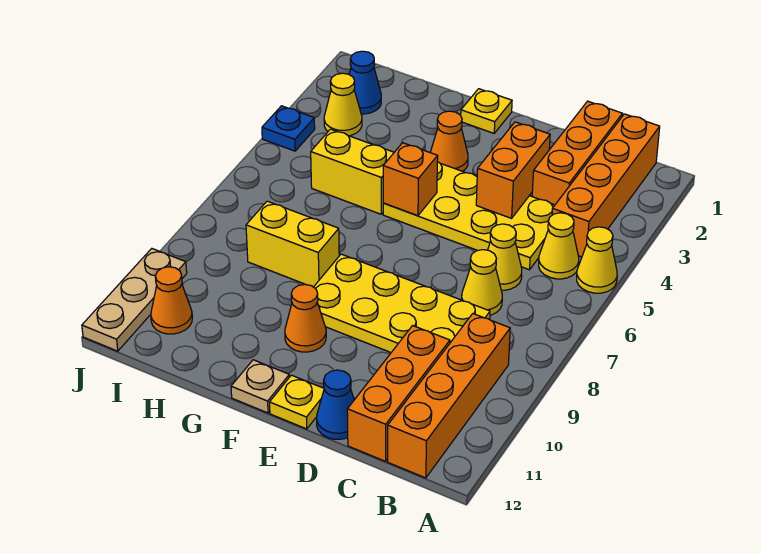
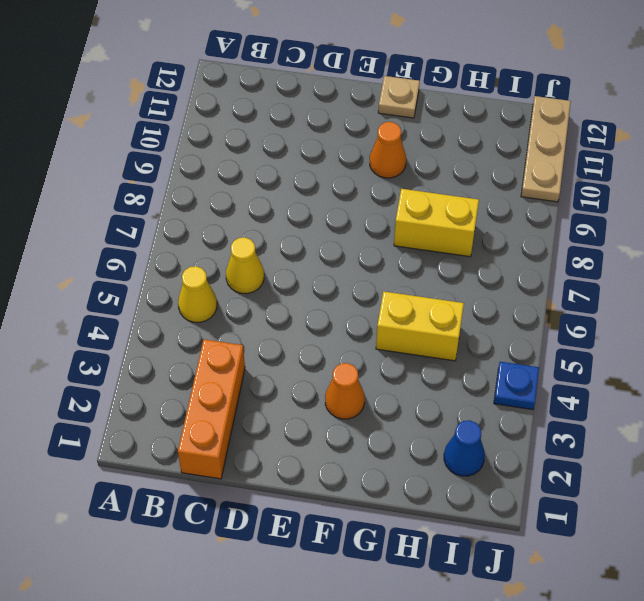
none -> yellow 1x1 cone [577,227,617,293]
none -> orange 1x4 brick [552,114,660,257]
none -> orange 1x4 brick [388,314,510,478]

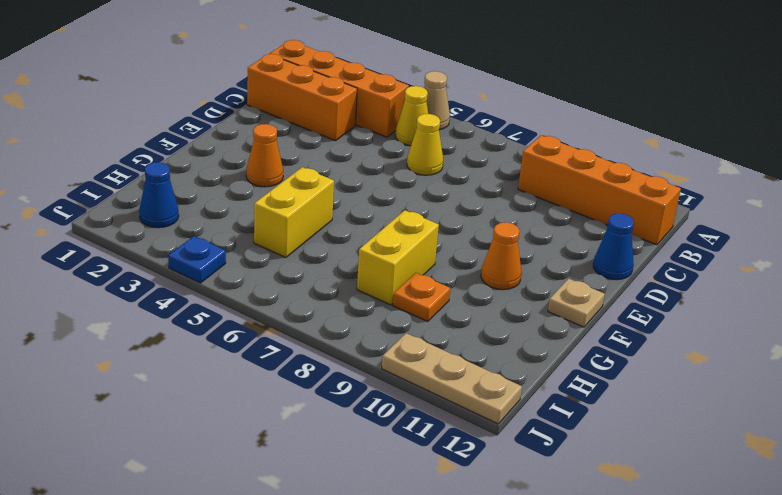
tan 1x1 cone [424,71,450,130] -> yellow 1x1 cone [577,227,617,293]
orange 1x1 plate [393,273,450,321] -> none
none -> yellow 2x4 plate [383,162,555,270]
none -> yellow 1x1 cone [462,250,502,315]
none -> yellow 2x4 plate [314,254,490,352]

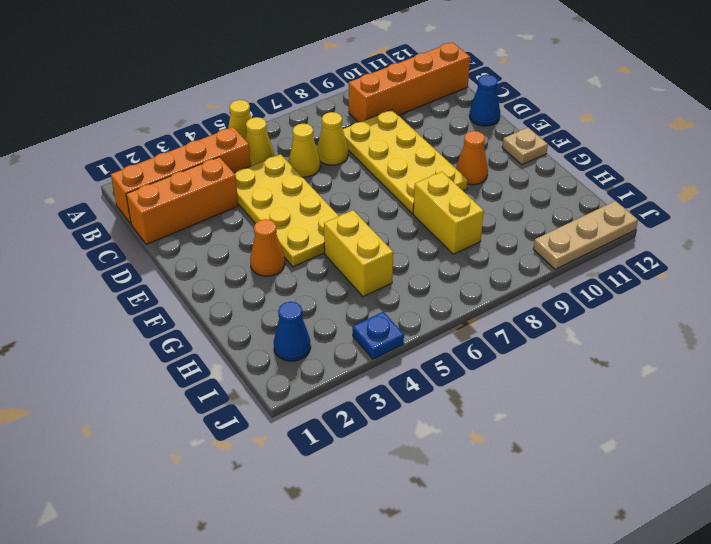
none -> orange 1x3 brick [347,326,450,461]
none -> yellow 1x1 plate [269,375,324,429]
none -> yellow 1x1 plate [461,89,512,133]

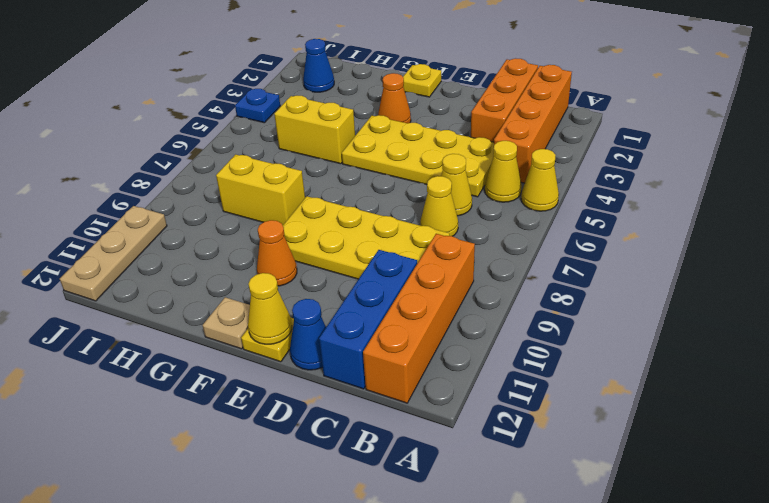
blue 1x3 brick [319,250,417,389] -> orange 1x3 brick [347,326,450,461]
yellow 1x1 cone [248,273,292,344] -> yellow 1x1 cone moved to [324,73,362,136]
none -> orange 1x1 cone [151,267,192,334]
none -> orange 1x2 brick [476,122,550,218]
none -> orange 1x1 brick [383,143,438,216]

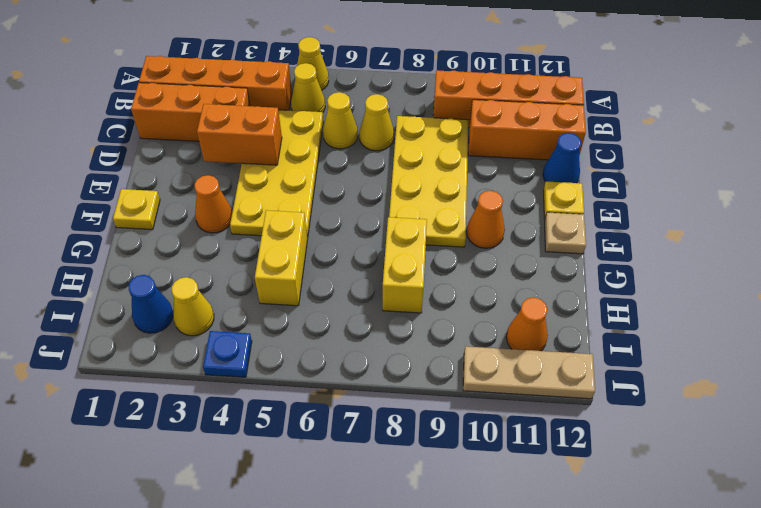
none -> orange 1x1 brick [383,143,438,216]

